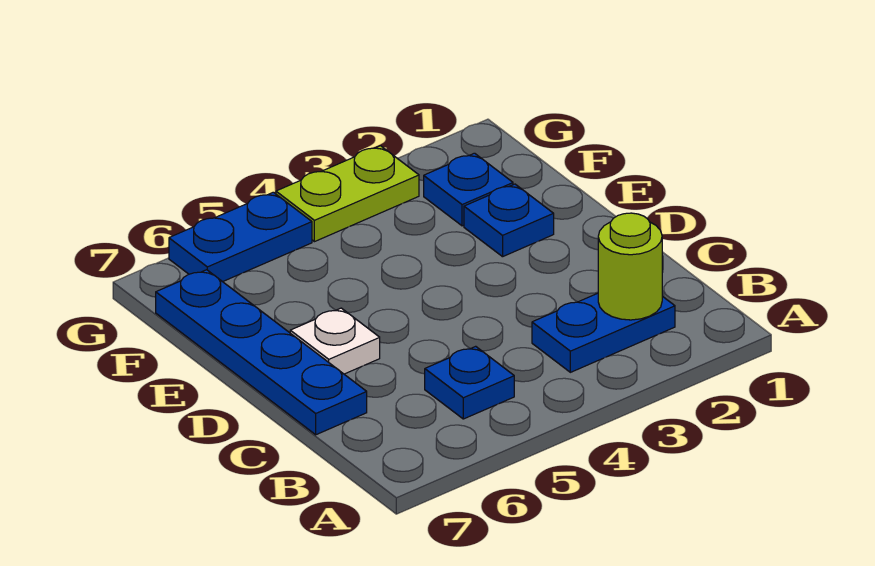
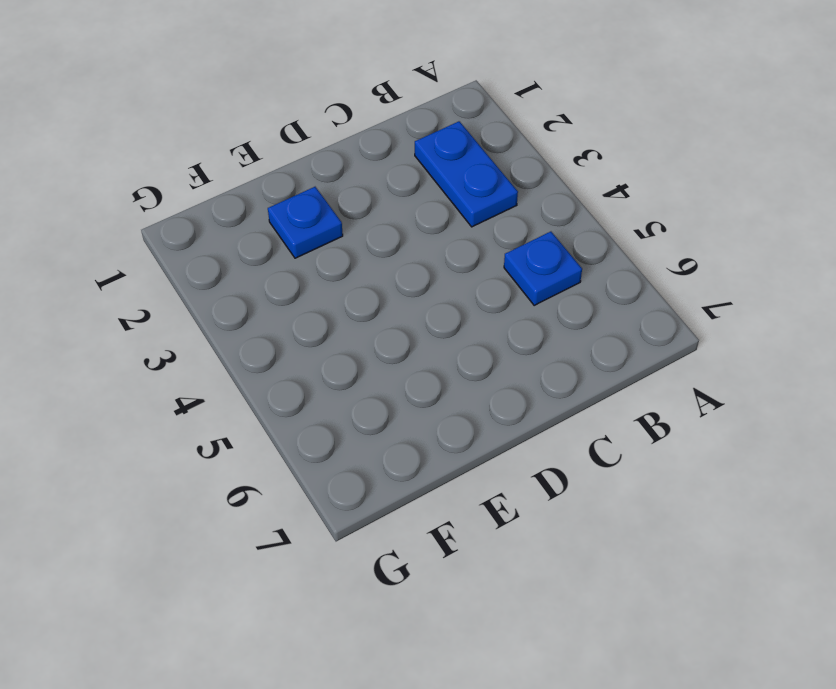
none -> blue 1x4 plate [156,270,367,435]
none -> white 1x1 plate [290,308,380,374]

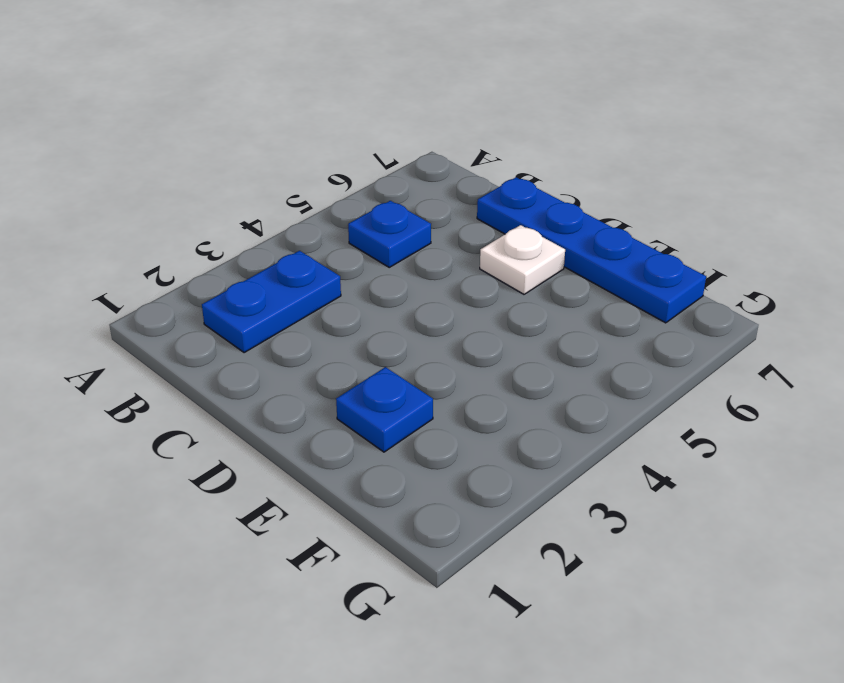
none -> blue 1x1 plate [424,153,513,226]
none -> lime 1x2 plate [276,146,419,242]

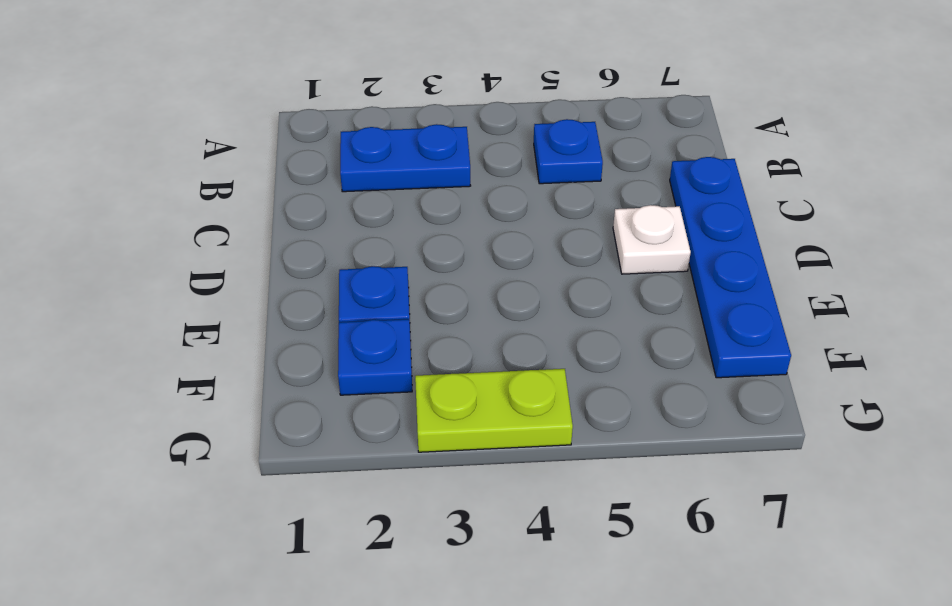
none -> blue 1x2 plate [169,192,312,282]
none -> lime 1x1 round brick [598,213,662,320]

